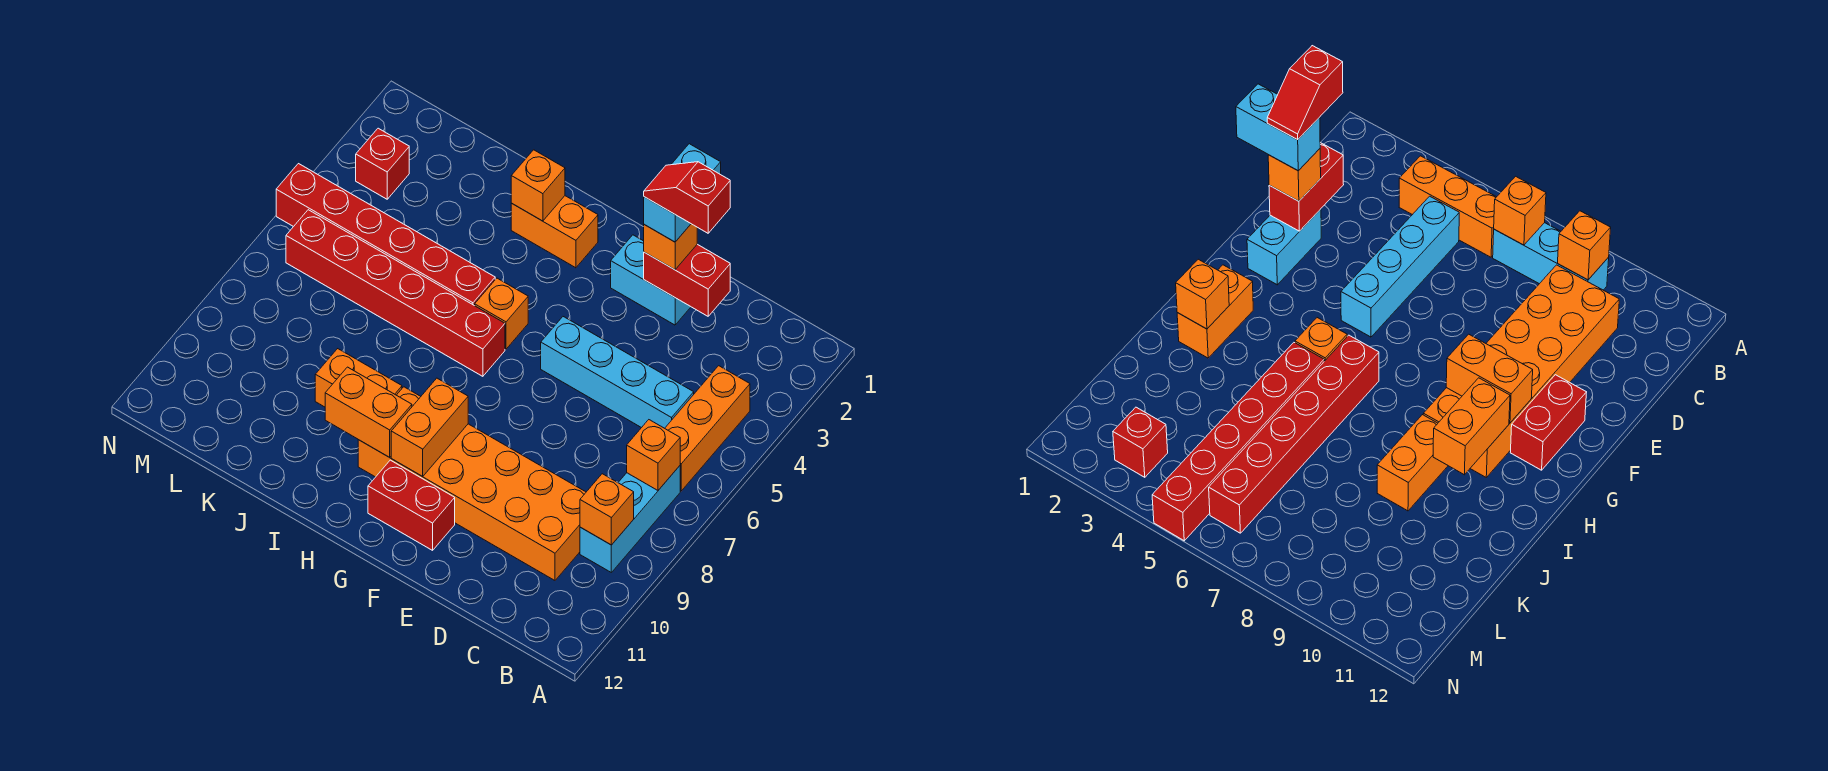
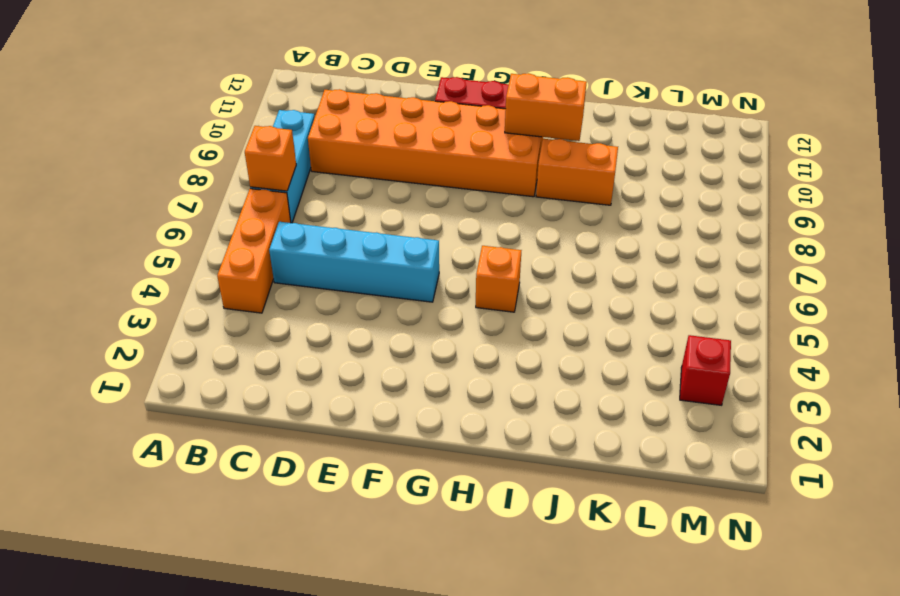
none -> cyan 1x2 brick [611,235,691,325]
none -> orange 1x2 brick [511,196,598,268]
none -> red 1x6 brick [286,210,505,376]

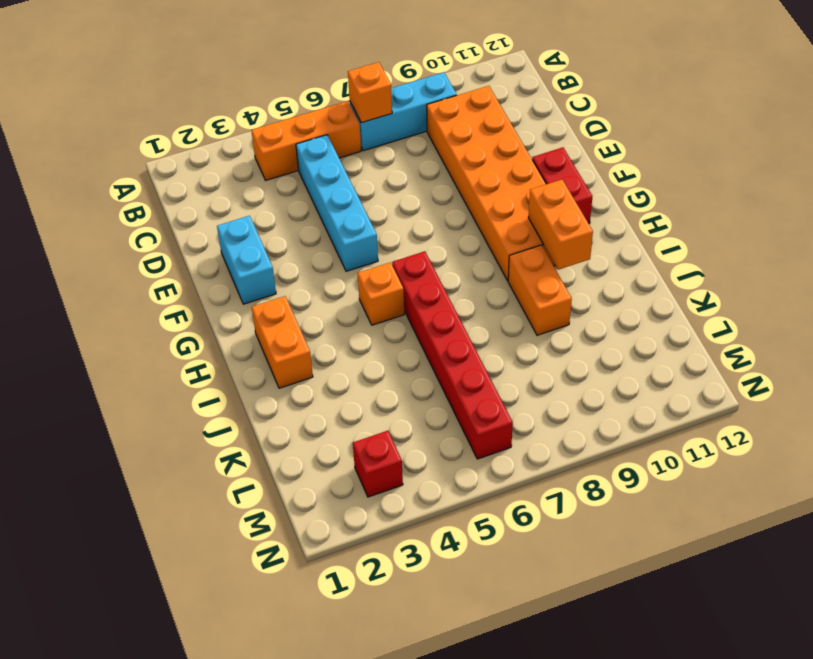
none -> red 1x6 brick [276,164,495,306]
none -> orange 1x1 brick [580,474,634,545]
none -> red 1x2 brick [644,244,730,316]

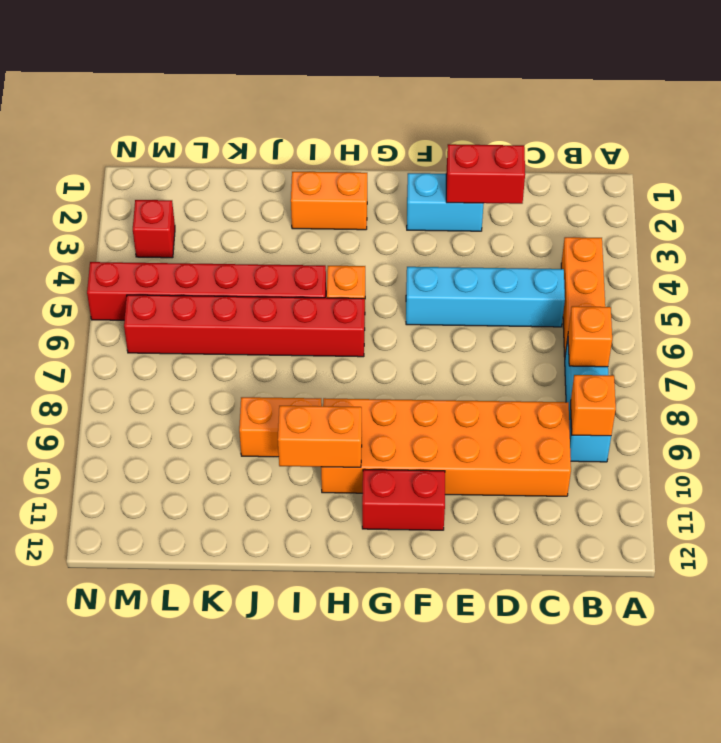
none -> orange 1x2 brick [391,378,468,476]
none -> orange 1x1 brick [511,150,565,221]
none -> orange 1x1 brick [644,224,697,270]

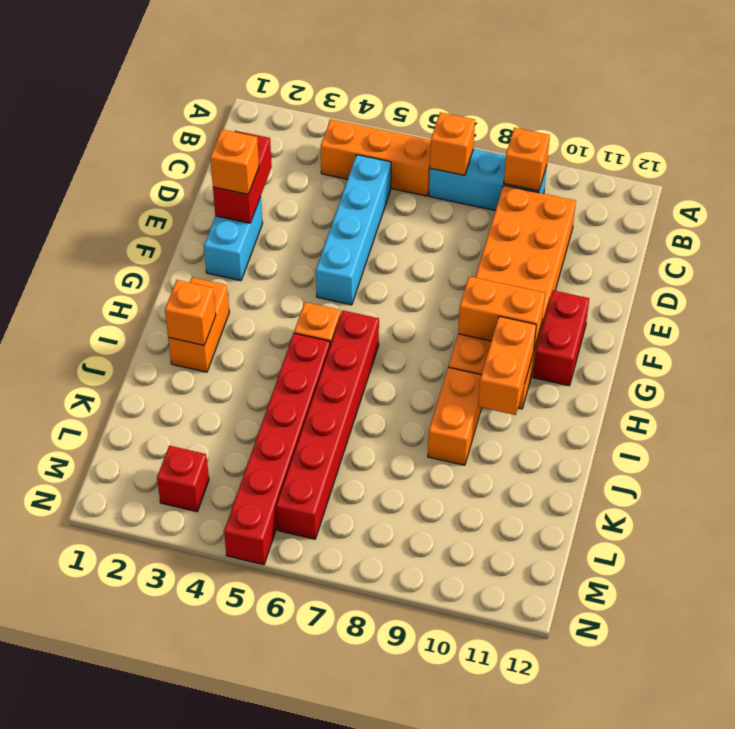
none -> cyan 1x2 brick [644,144,721,242]
none -> red 1x2 slope [644,162,730,233]

